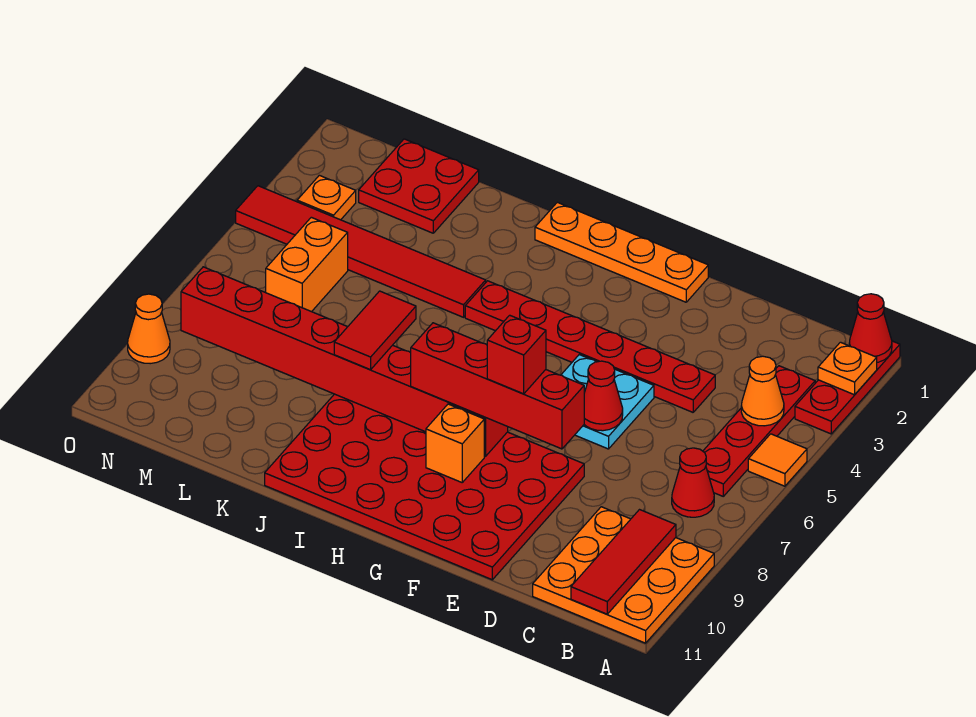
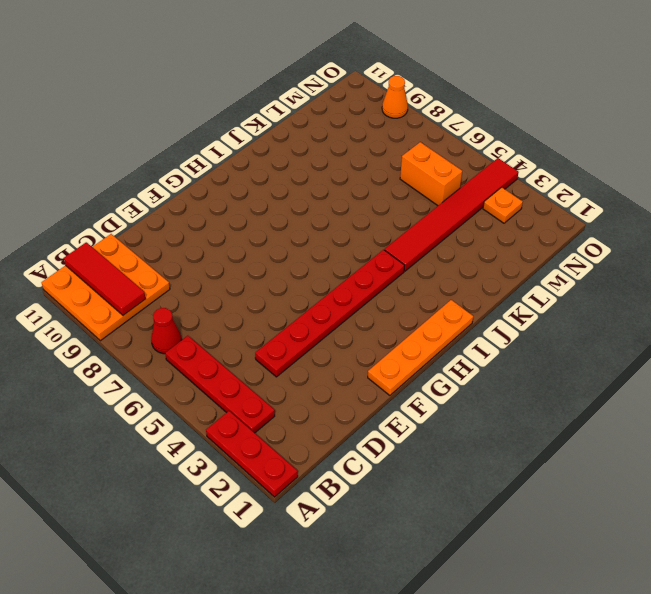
none -> orange 1x1 tile [748,434,807,486]
none -> cyan 2x2 plate [561,355,654,449]
none -> red 4x6 plate [265,394,584,580]

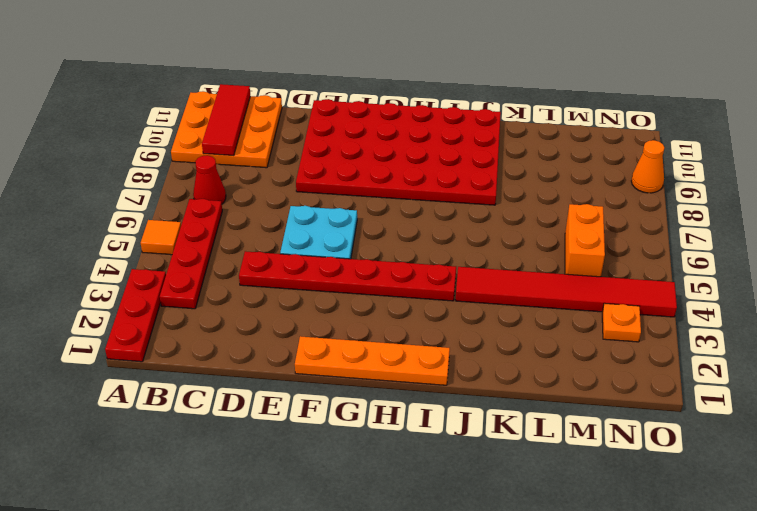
none -> red 2x2 plate [359,139,479,233]
none -> red 1x1 cone [849,294,892,362]
none -> orange 1x1 plate [818,342,877,395]

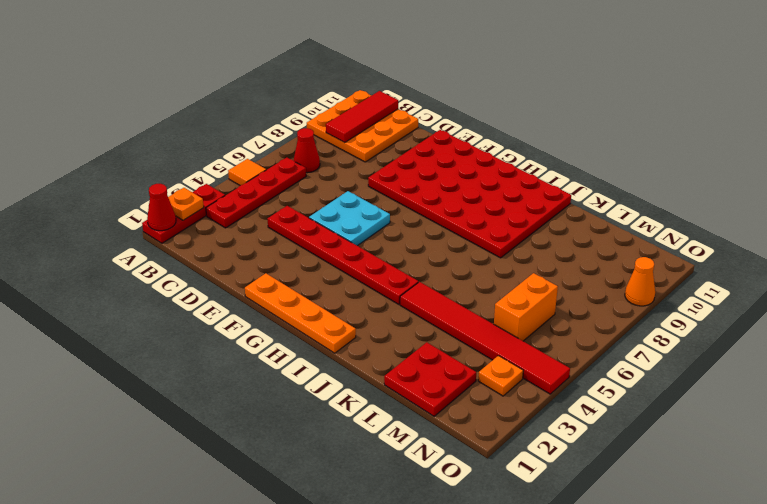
none -> orange 1x1 cone [741,356,784,426]
none -> red 1x1 cone [584,361,623,431]
none -> red 1x8 brick [181,267,508,457]

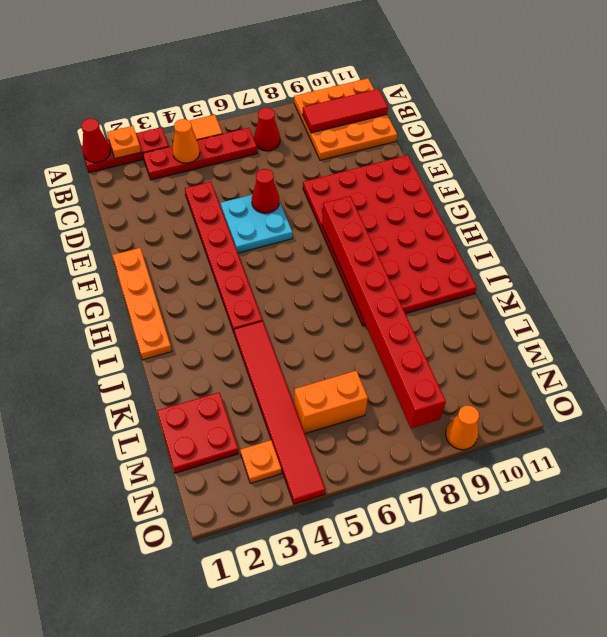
none -> orange 1x1 brick [426,404,484,482]
none -> red 1x4 brick [410,323,584,449]
none -> red 1x2 tile [334,291,416,370]

